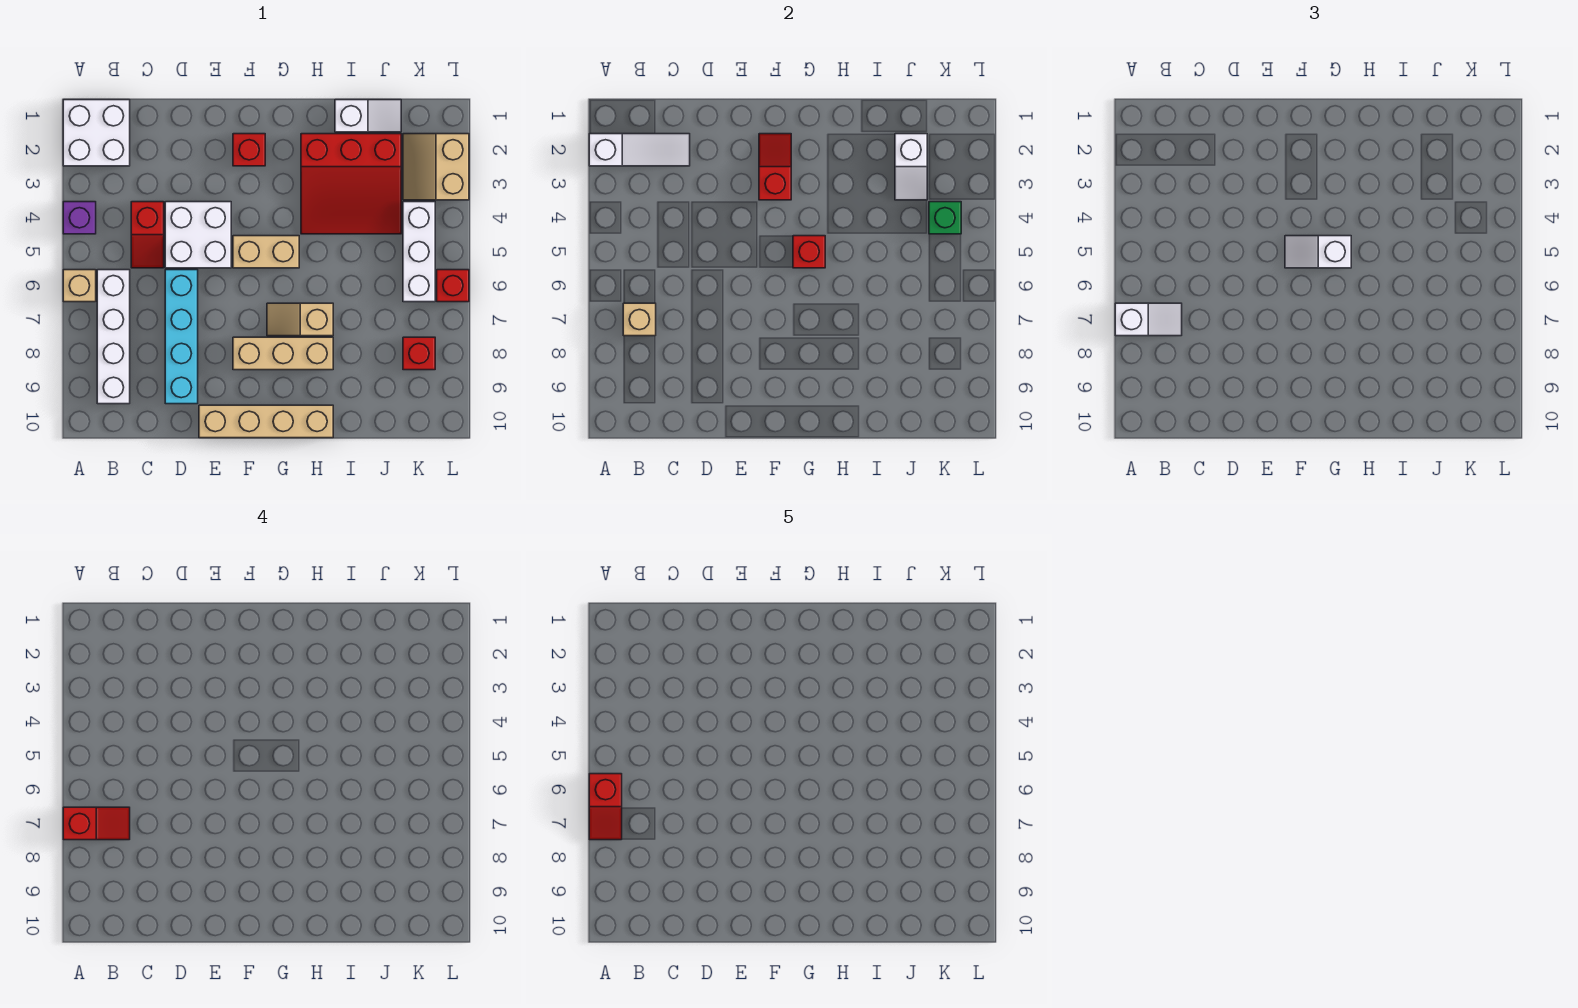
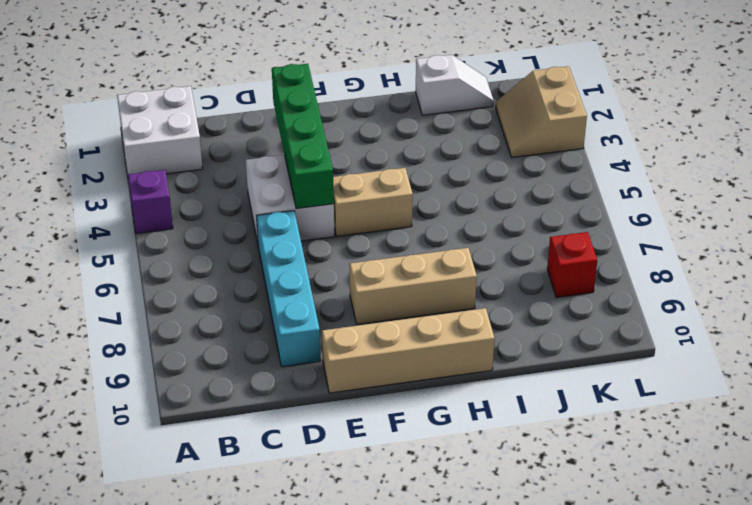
green 1x4 brick [272,64,334,209] -> none
none -> tan 1x1 brick [63,270,96,302]
none -> white 1x4 brick [97,270,130,404]
none -> red 1x2 slope [131,202,164,268]

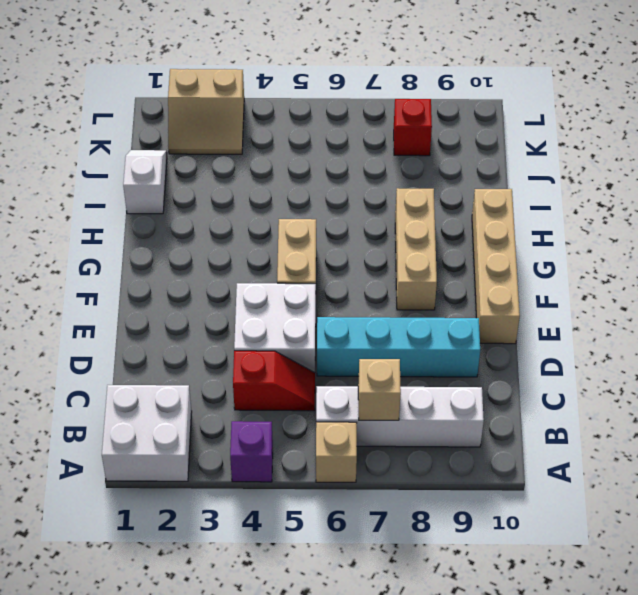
none -> red 1x1 brick [233,134,265,166]
none -> tan 1x2 slope [267,303,333,336]
none -> red 3x3 slope [301,134,401,234]

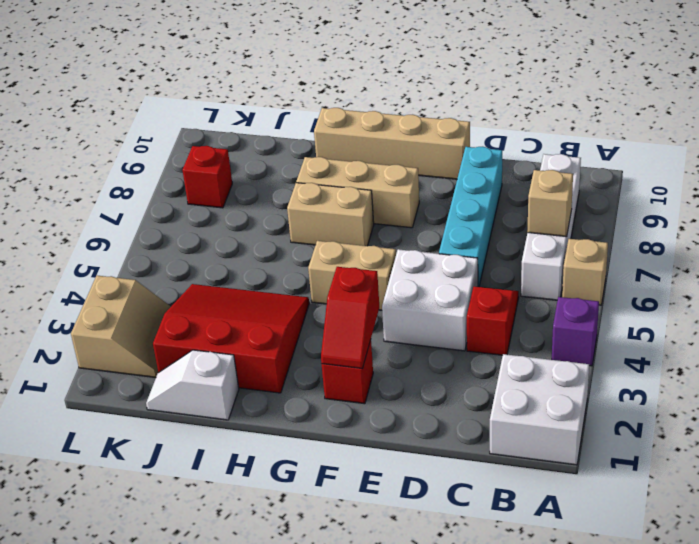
tan 1x2 brick [287,183,374,246] -> tan 1x2 slope [267,303,333,336]
none -> white 1x3 brick [403,202,435,302]
none -> red 1x1 brick [437,270,469,302]
none -> white 1x3 slope [589,134,690,166]

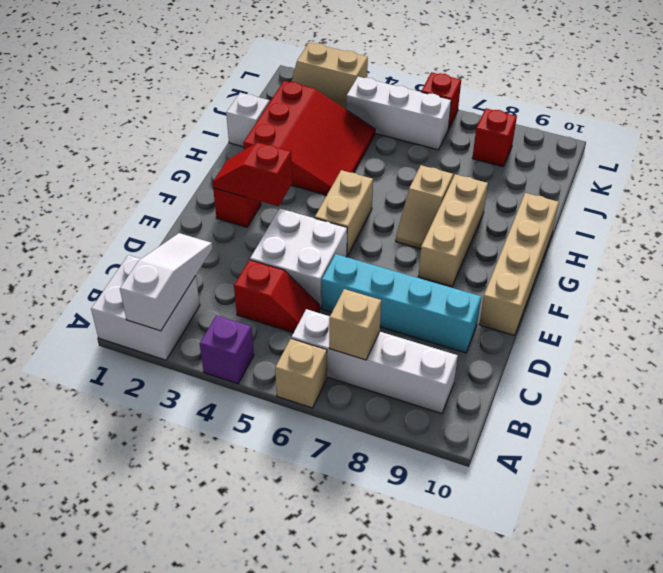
none -> red 1x1 brick [793,236,825,268]
none -> white 1x2 slope [895,134,927,200]
none -> green 1x1 brick [929,202,961,234]

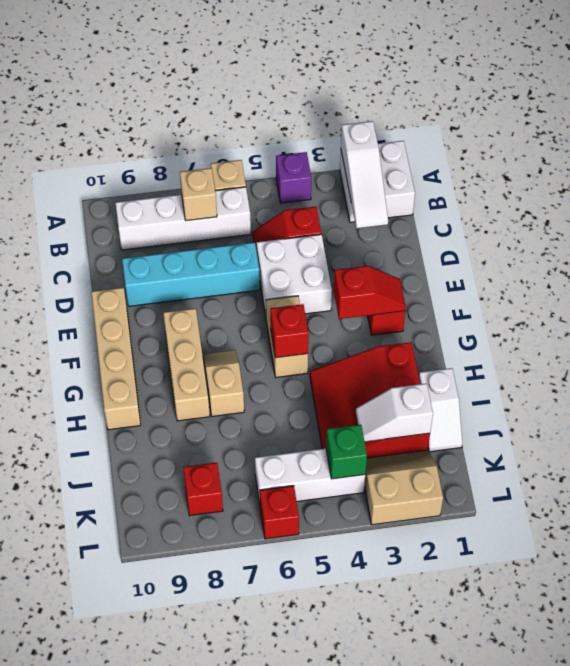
none -> white 1x2 slope [1115,303,1182,336]
none -> white 1x2 slope [1285,236,1351,268]
none -> red 1x2 slope [63,807,130,840]

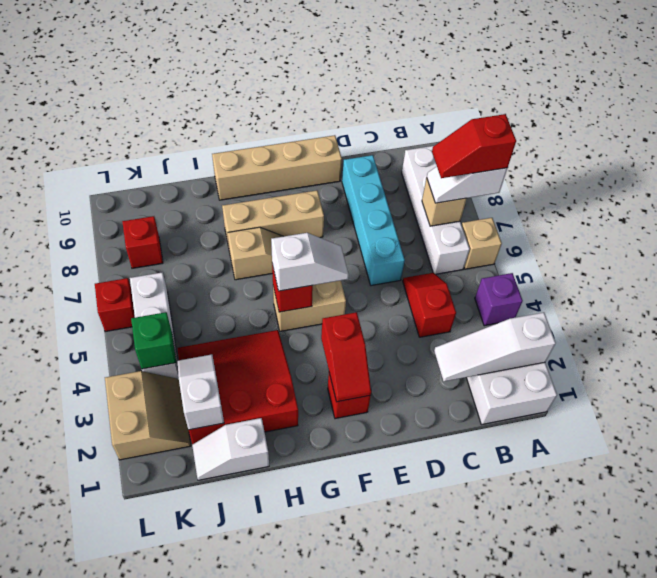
none -> white 2x2 brick [165,202,231,268]
none -> red 1x2 slope [589,774,622,840]

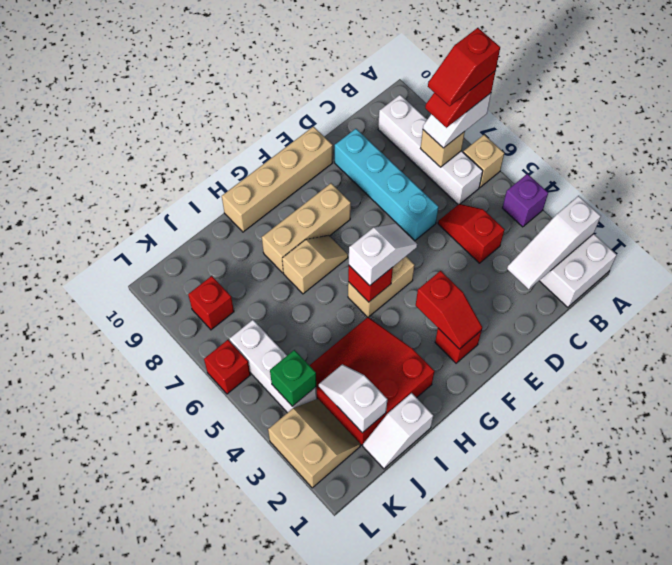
red 1x2 slope [428,28,500,106] -> red 1x2 slope turned to [589,774,622,840]
none -> white 2x2 brick [165,202,231,268]

